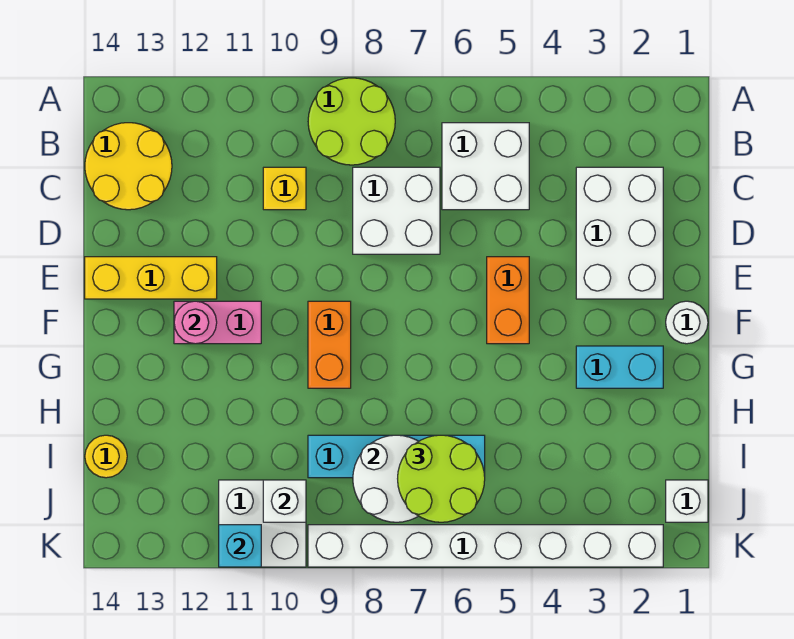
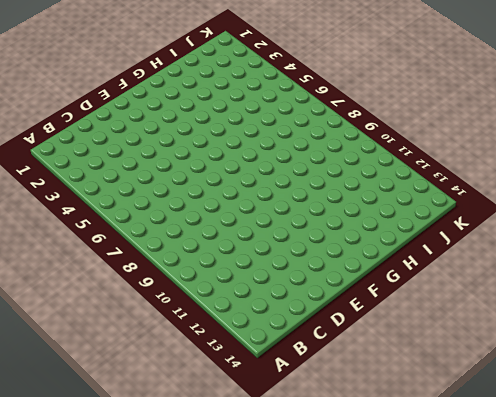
none -> lime 2x2 round brick [308,78,395,165]
none -> white 2x2 brick [442,123,529,210]
none -> yellow 2x2 round brick [85,123,172,210]

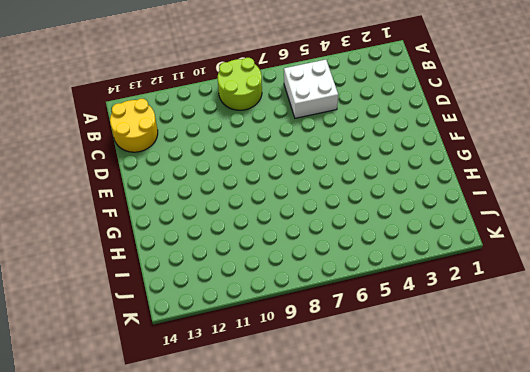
none -> white 2x3 brick [576,167,663,299]
none -> white 2x2 brick [353,167,440,254]
none -> yellow 1x1 brick [263,167,306,210]

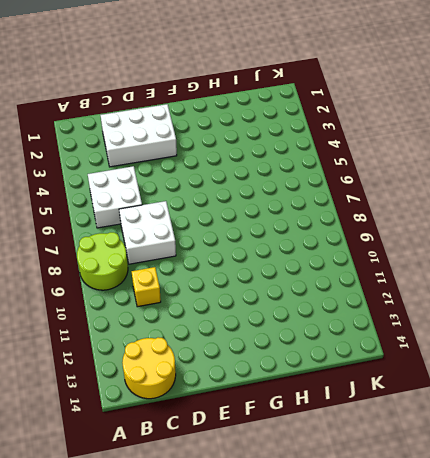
none -> orange 1x2 brick [487,257,529,344]
none -> yellow 1x3 brick [85,257,217,299]
none -> white 1x1 round brick [666,301,708,344]

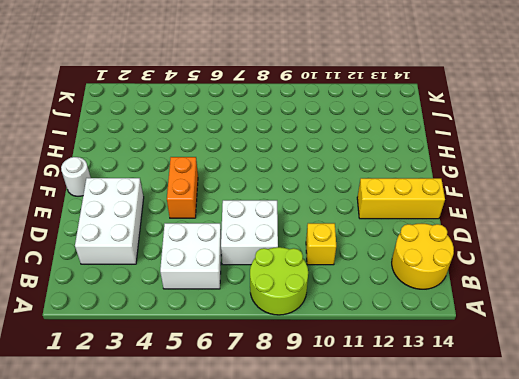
none -> orange 1x2 brick [308,301,351,388]
none -> pink 1x2 brick [174,301,261,344]
none -> cyan 1x2 brick [576,346,663,388]

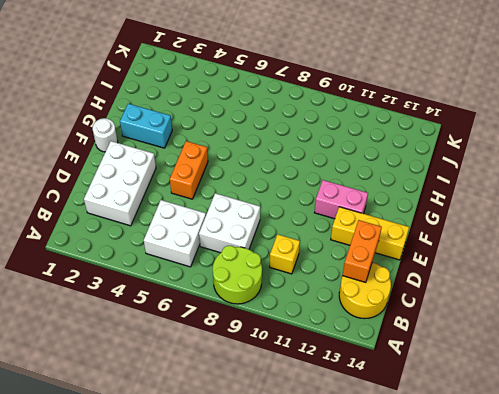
orange 1x2 brick [343,220,382,282] -> orange 1x2 brick moved to [308,301,351,388]
none -> cyan 1x4 brick [308,435,485,478]
none -> yellow 1x1 round brick [85,435,127,478]
none -> white 1x1 brick [666,480,708,522]

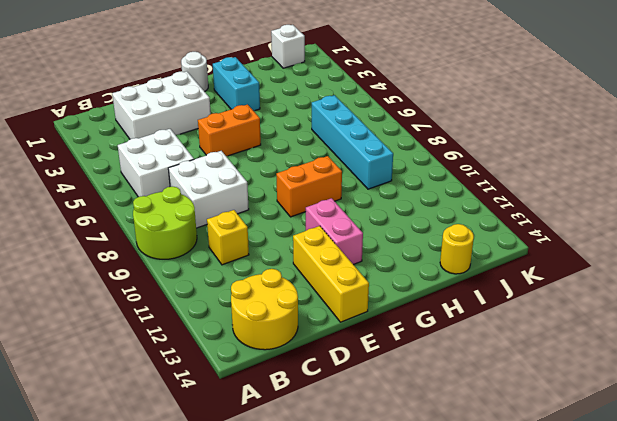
none -> white 2x2 brick [219,480,306,567]
none -> white 1x8 brick [308,525,663,567]
none -> pink 1x1 round brick [174,301,217,344]

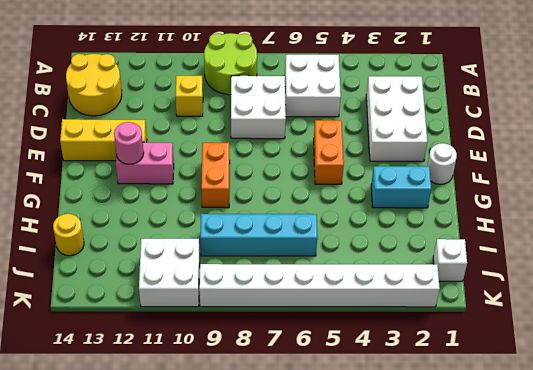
none -> white 2x2 round brick [353,435,419,522]
none -> white 1x1 brick [263,480,306,522]
none -> cyan 1x1 brick [219,525,261,567]

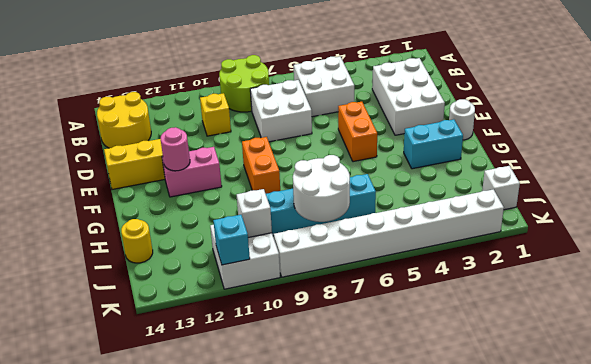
none -> lime 2x2 round brick [398,435,485,522]

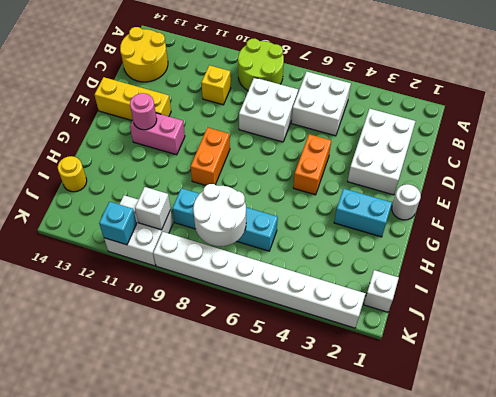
none -> lime 2x2 round brick [398,435,485,522]

